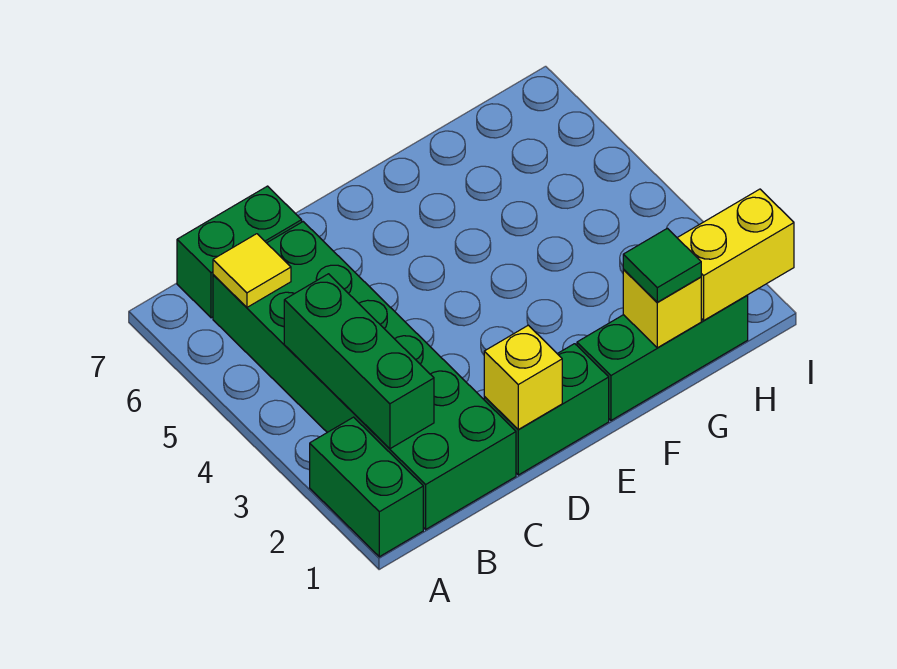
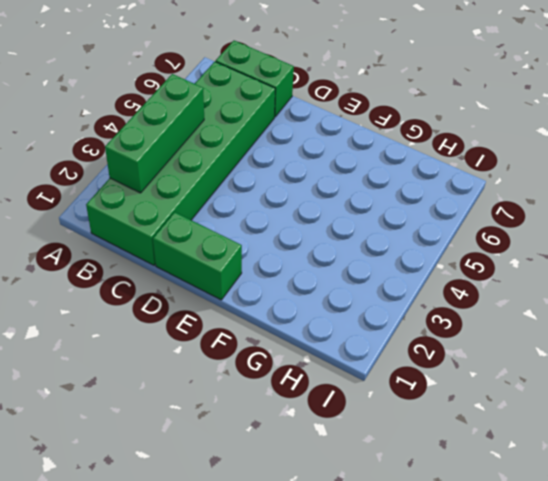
none -> green 1x2 brick [310,417,423,557]
none -> green 1x3 brick [577,295,748,420]

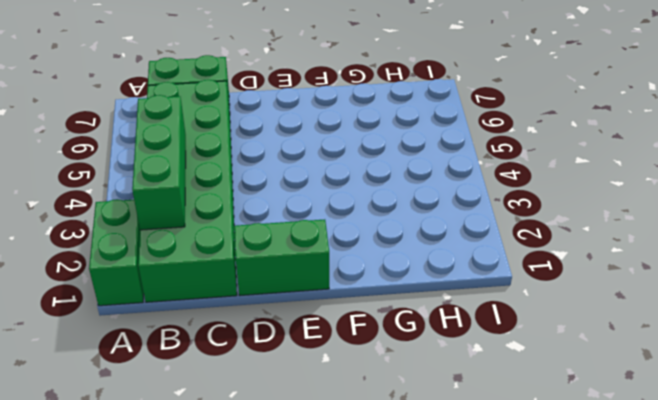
none -> green 1x3 brick [577,295,748,420]
none -> yellow 1x1 tile [213,234,291,307]

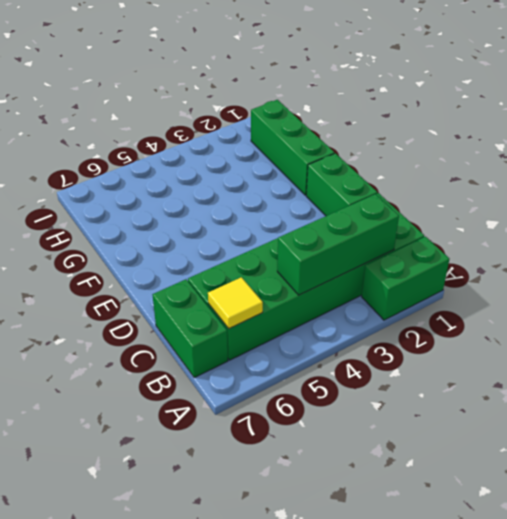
none -> yellow 1x1 brick [484,325,562,429]
none -> yellow 1x1 brick [623,270,701,348]

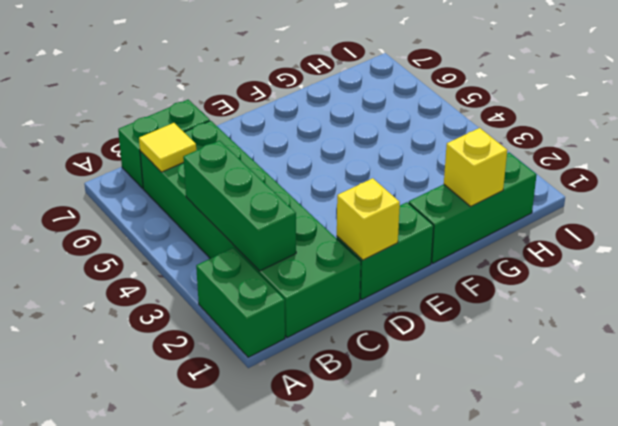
none -> yellow 1x2 brick [677,189,794,320]
none -> green 1x1 tile [623,228,701,302]

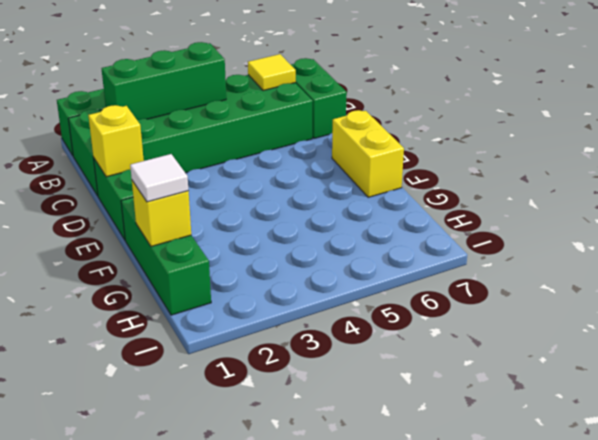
yellow 1x2 brick [332,110,404,197] -> yellow 1x2 brick moved to [677,189,794,320]
white 1x1 tile [130,154,188,202] -> green 1x1 tile [623,228,701,302]

